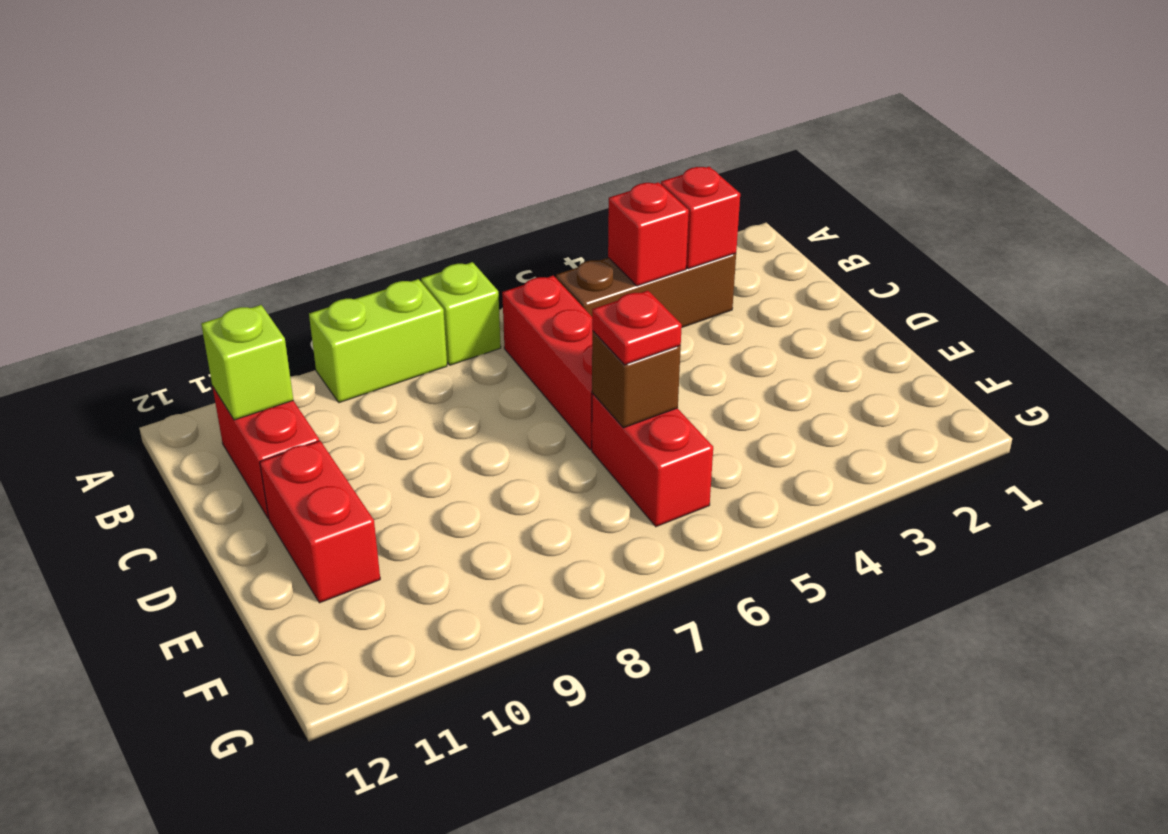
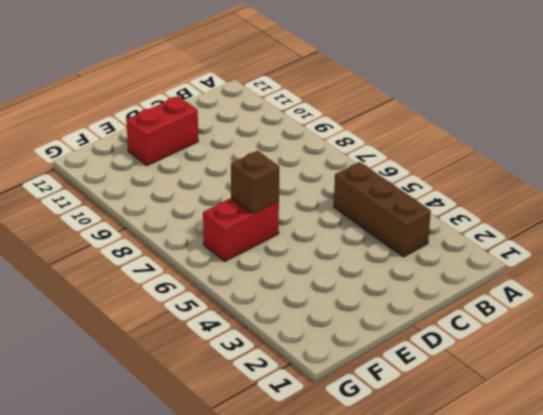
none -> lime 1x1 brick [421,262,501,365]
none -> lime 1x2 brick [309,279,447,403]
none -> red 1x3 brick [502,276,593,450]

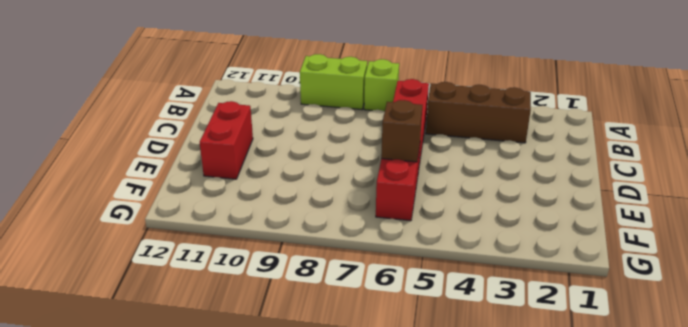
none -> red 1x2 brick [212,386,319,518]
none -> red 1x1 brick [661,167,740,269]
none -> red 1x1 brick [608,182,689,286]

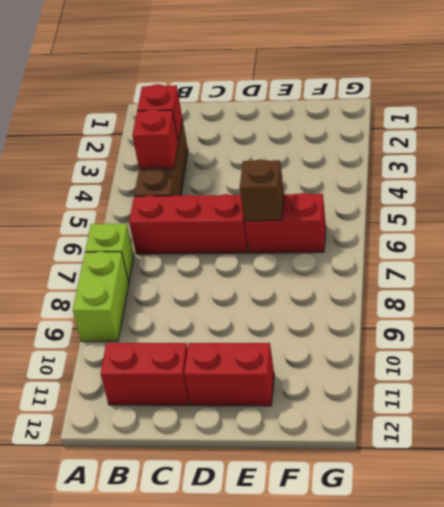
none -> lime 1x1 brick [201,305,293,420]
none -> red 1x1 plate [592,291,682,365]

